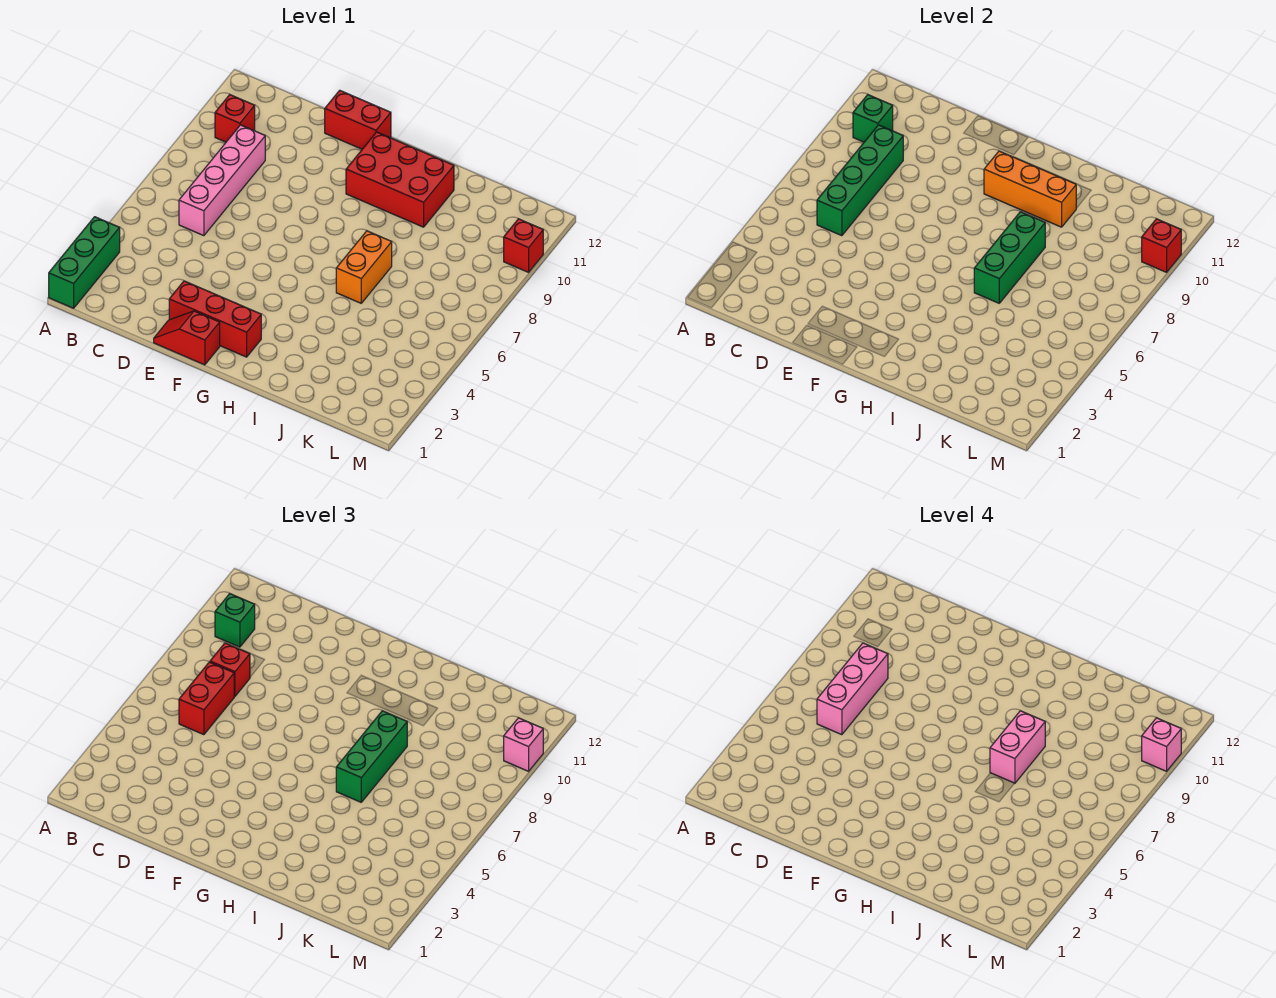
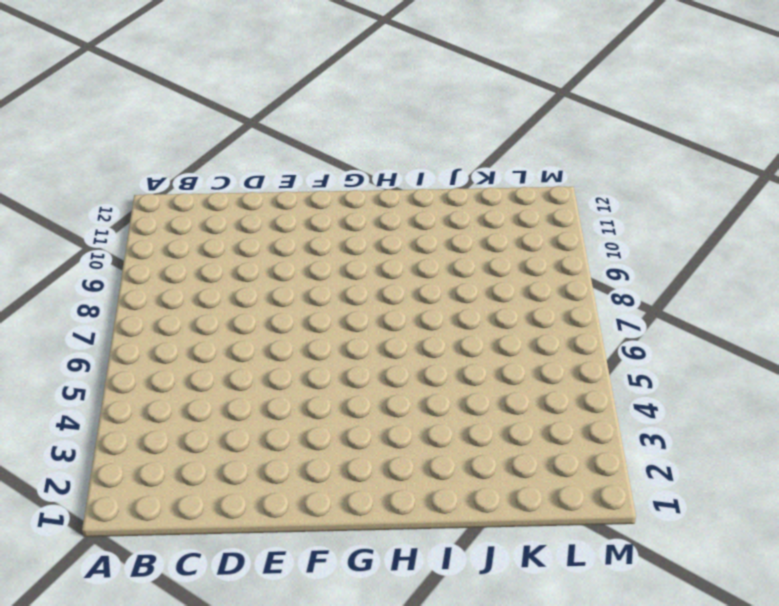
none -> green 1x3 brick [49,217,120,308]
none -> red 1x1 brick [215,95,255,142]
none -> pink 1x4 brick [179,125,265,236]

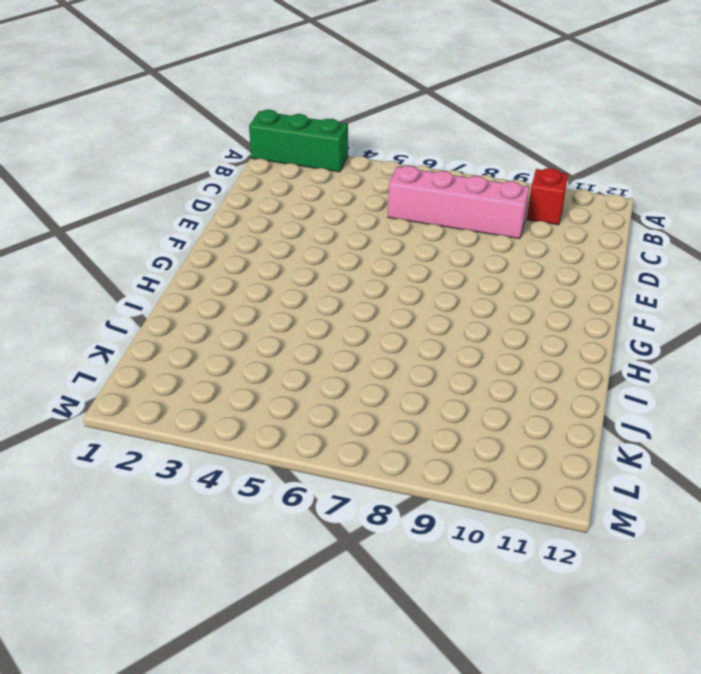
none -> red 1x2 slope [154,311,220,365]
none -> red 1x3 brick [169,281,261,357]
none -> red 1x2 brick [325,90,391,149]

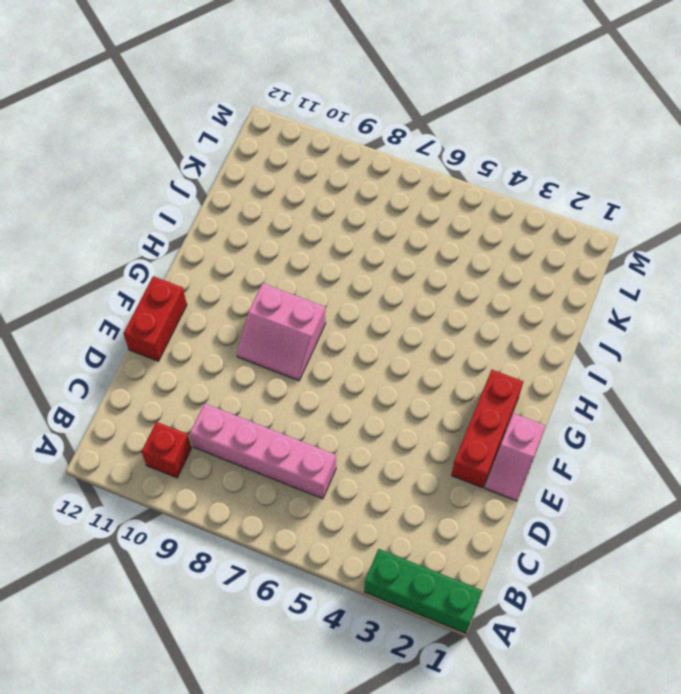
pink 1x2 slope [485,413,545,501] -> red 1x2 slope [154,311,220,365]
pink 2x2 slope [237,283,326,381] -> none
none -> red 2x3 brick [346,132,454,227]
none -> orange 1x2 brick [336,231,392,303]
none -> red 1x1 brick [504,219,543,272]

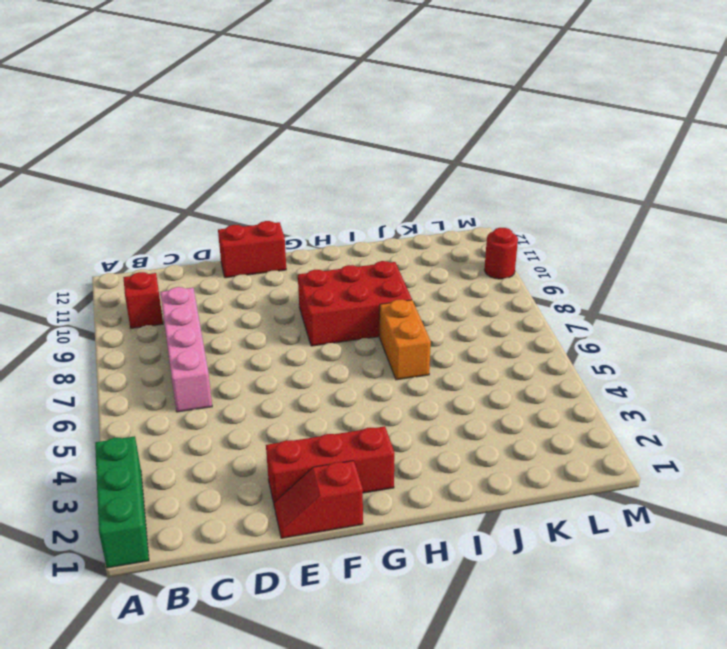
red 2x3 brick [298,261,412,346] -> red 2x3 brick moved to [346,132,454,227]
red 1x1 round brick [484,228,518,279] -> red 1x1 brick [504,219,543,272]
none -> green 1x1 brick [853,95,893,142]
none -> green 1x4 brick [817,125,903,236]
none -> orange 1x3 brick [984,151,1076,227]

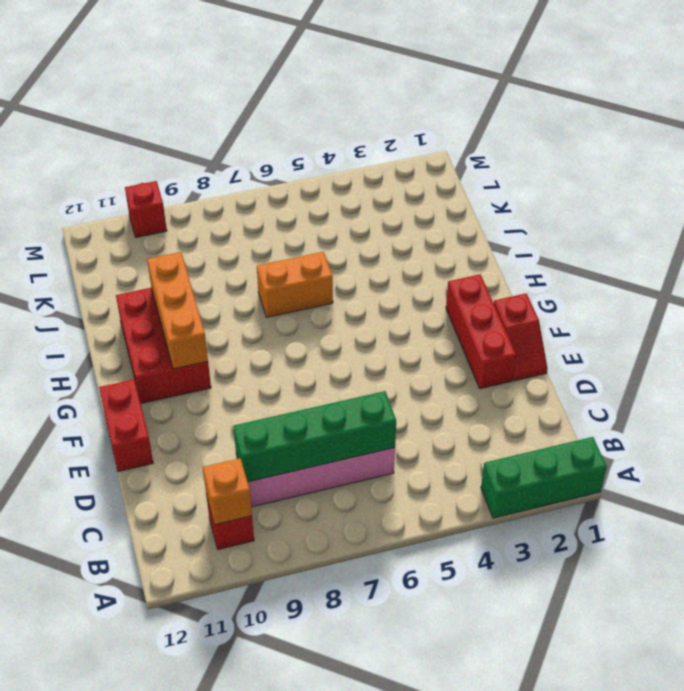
orange 1x1 brick [203,458,252,525] -> green 1x1 brick [853,95,893,142]
none -> green 1x3 brick [974,212,1045,303]
none -> red 1x1 brick [1142,219,1181,272]
none -> green 1x1 brick [215,594,255,647]

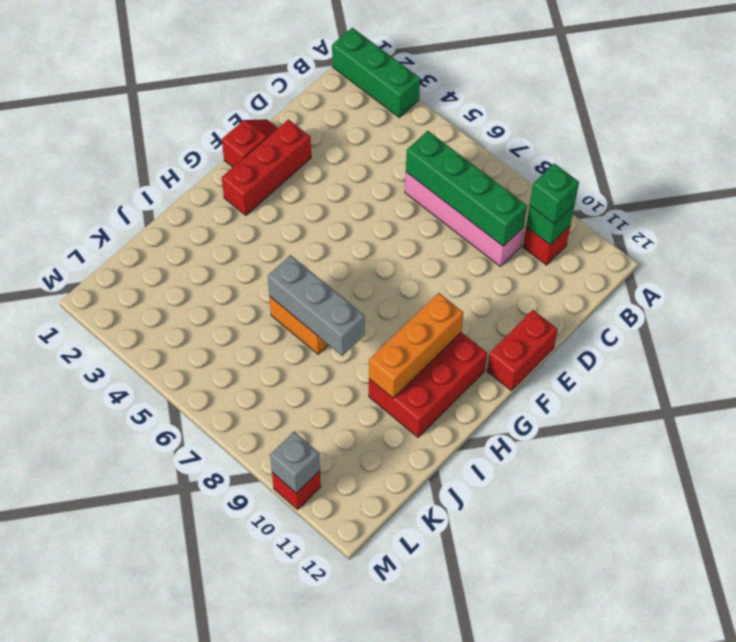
grey 1x3 brick [268,255,365,356] -> green 1x3 brick [974,212,1045,303]
grey 1x1 brick [270,432,320,493] -> red 1x1 brick [1142,219,1181,272]
none -> red 1x2 brick [179,662,234,735]
none -> red 1x1 brick [210,643,250,697]
none -> green 1x3 brick [336,711,407,802]

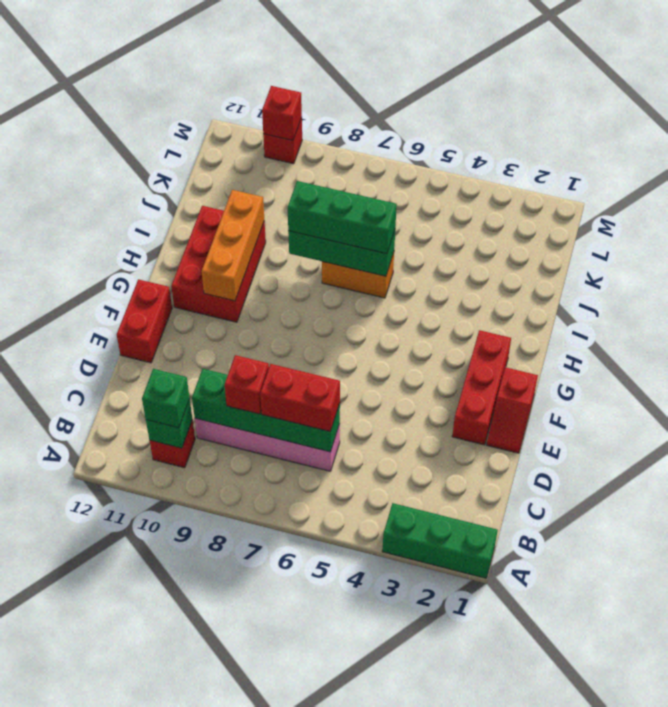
none -> pink 1x1 brick [504,718,543,771]
none -> pink 1x3 brick [817,643,888,735]
none -> pink 1x2 brick [990,711,1045,783]

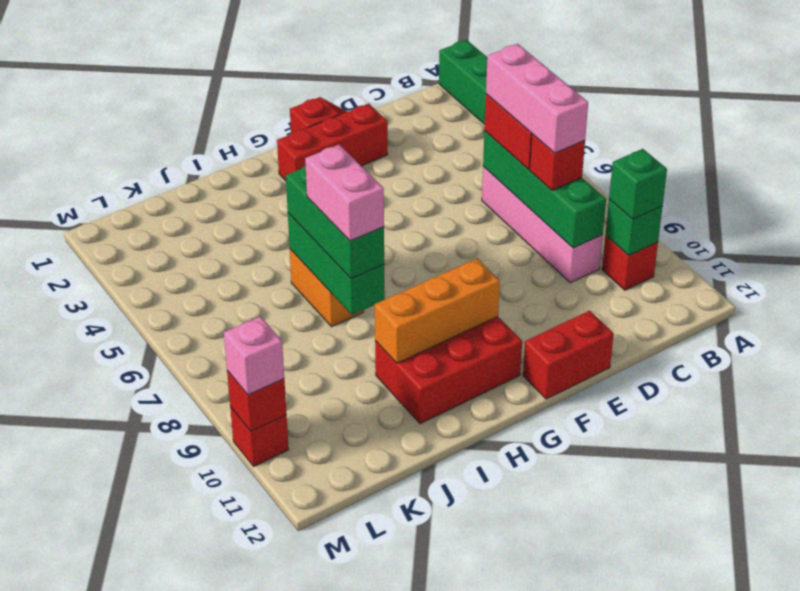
none -> pink 1x1 brick [1142,718,1181,771]

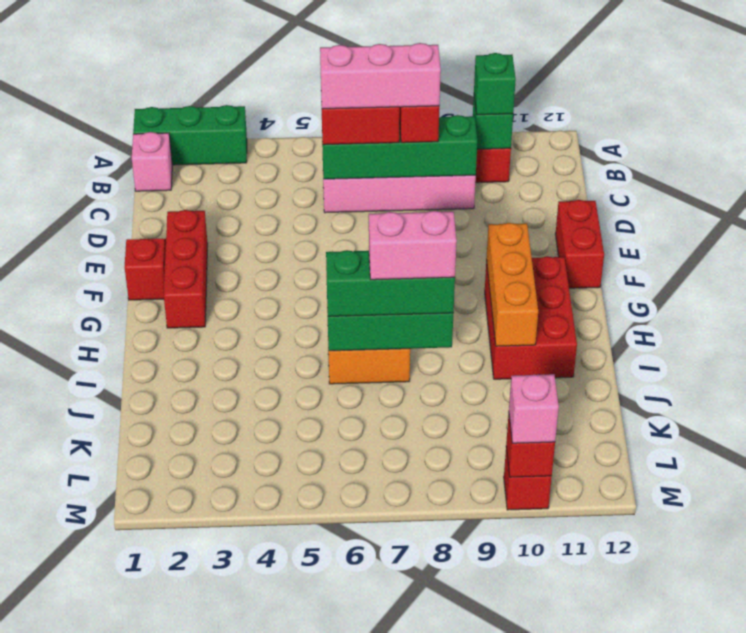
pink 1x1 brick [132,132,172,191] -> pink 1x1 brick moved to [1142,718,1181,771]

